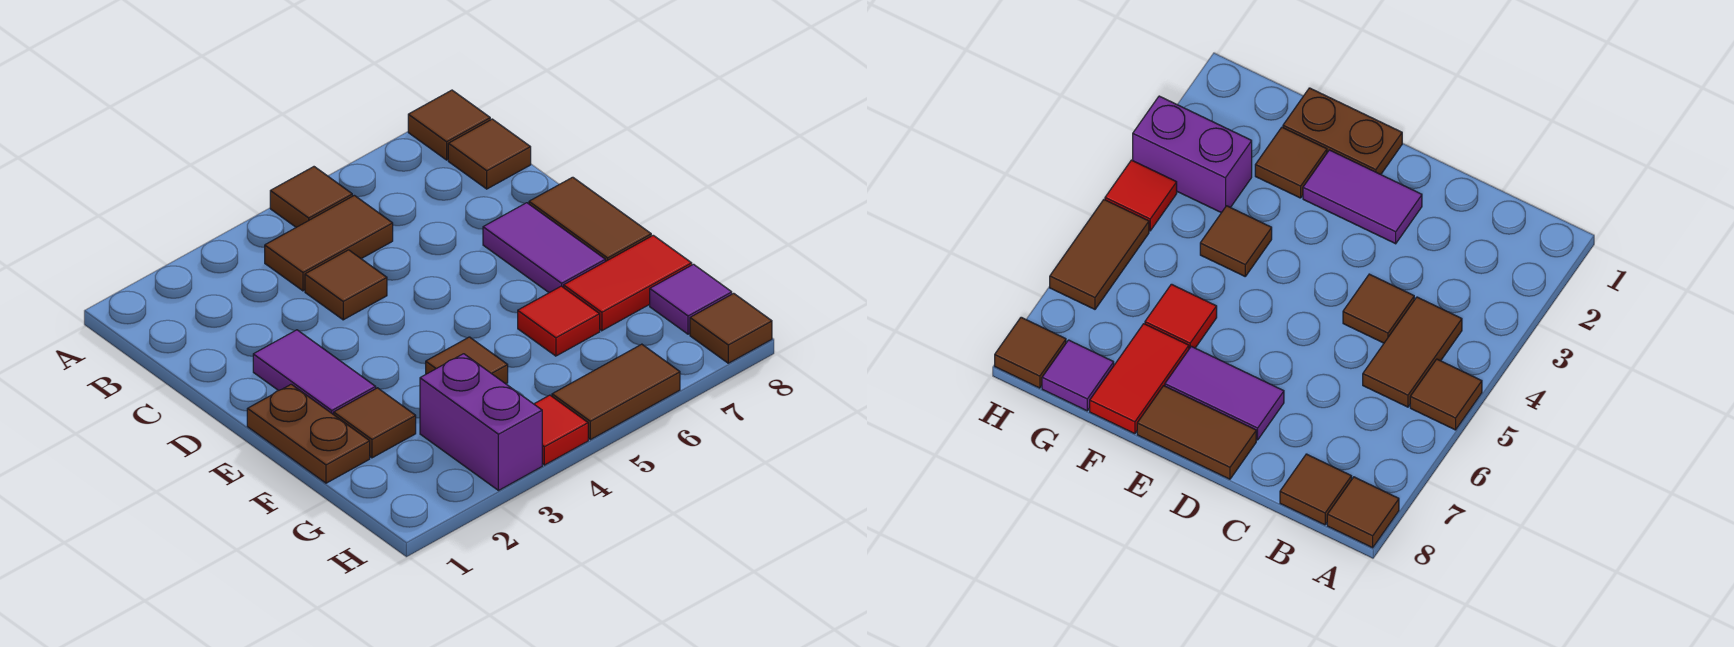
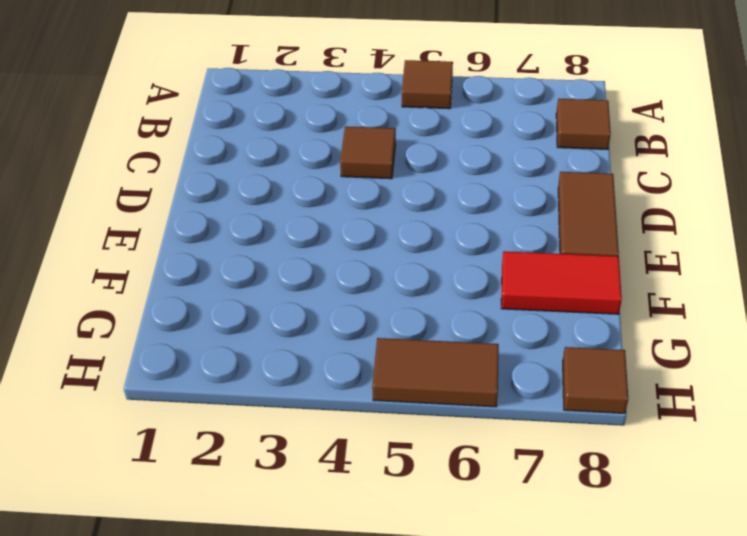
none -> brown 1x1 tile [408,90,490,160]
none -> brown 1x2 tile [265,195,393,291]
none -> purple 1x2 tile [253,330,376,415]

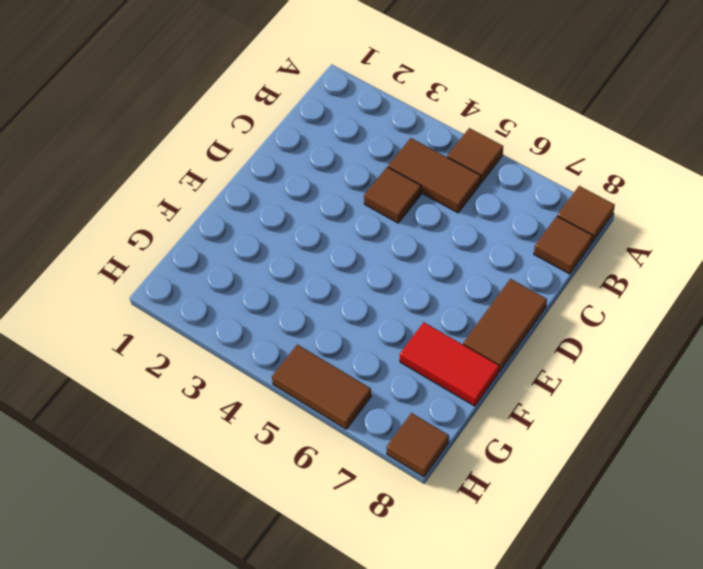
none -> purple 1x2 tile [253,330,376,415]
none -> purple 1x2 tile [483,203,605,293]
none -> brown 1x2 plate [247,384,370,483]

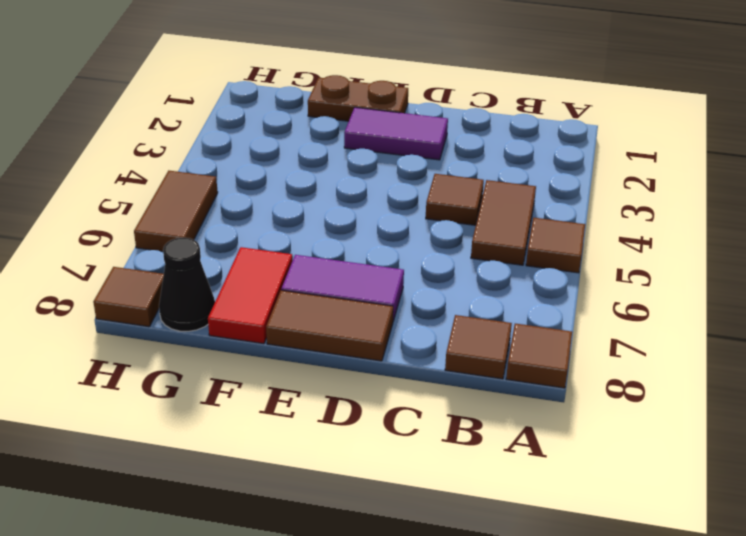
black 1x1 cone [159,238,215,331] -> purple 1x1 tile [650,264,732,334]
none -> brown 1x1 tile [334,388,416,458]
none -> brown 1x1 tile [426,337,508,384]
none -> red 1x1 tile [518,286,600,356]

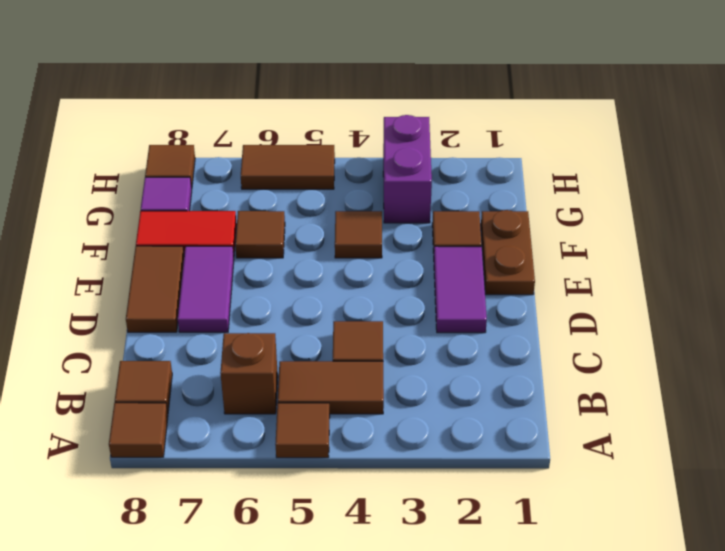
brown 1x1 brick [220,333,278,414] -> none
brown 1x1 tile [235,211,285,258] -> red 1x1 tile [518,286,600,356]
none -> red 1x1 tile [534,395,588,465]

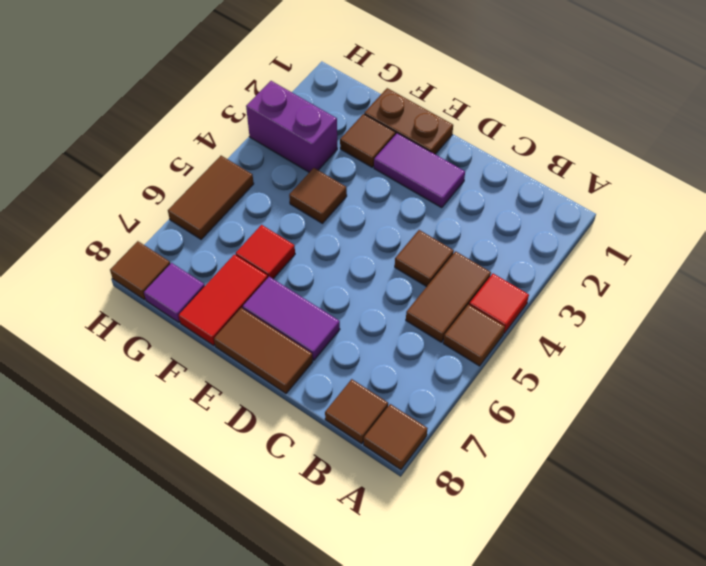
red 1x1 tile [469,274,529,333] -> red 1x1 tile moved to [534,395,588,465]

